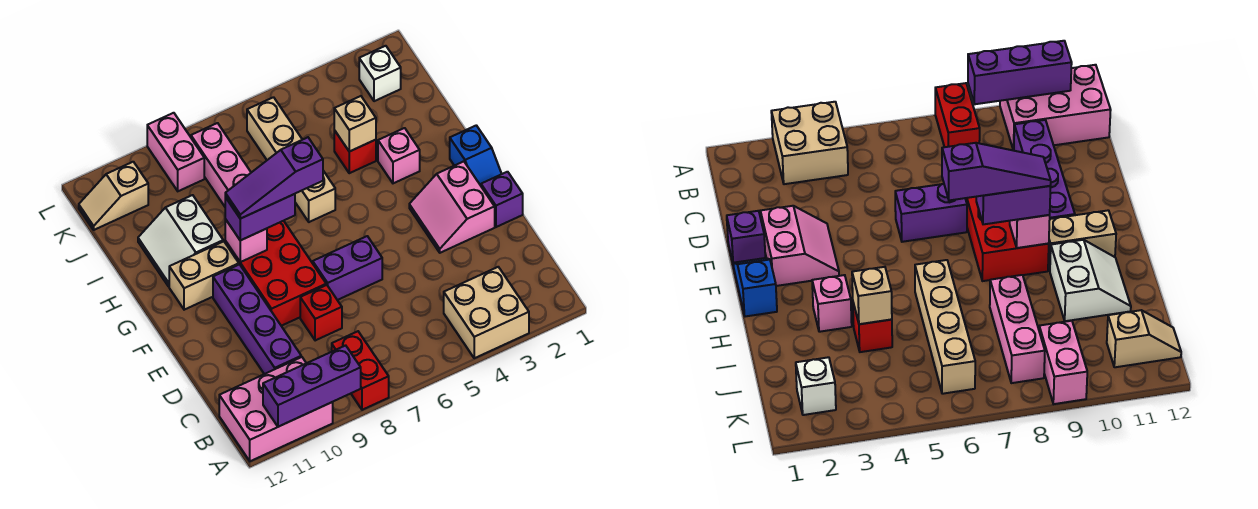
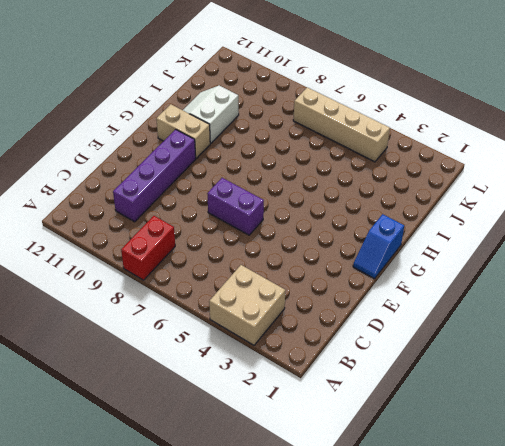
tan 1x4 brick [293,87,390,162] -> tan 1x4 brick turned to [247,97,335,222]
none -> pink 2x3 brick [219,357,333,461]
none -> red 1x1 brick [300,285,342,341]
none -> purple 1x1 brick [481,172,523,227]

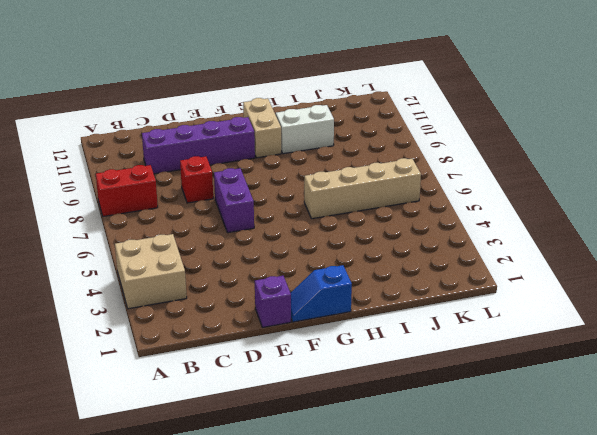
none -> pink 2x3 brick [219,357,333,461]
none -> pink 2x2 slope [409,161,495,253]
none -> red 2x3 brick [225,221,326,326]

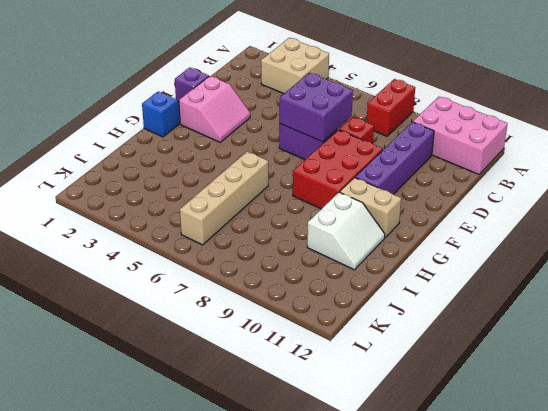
purple 2x2 brick [279,73,353,142] -> none
none -> pink 1x1 brick [378,128,420,183]
none -> red 1x1 brick [334,130,376,173]
none -> pink 1x3 brick [191,123,251,206]

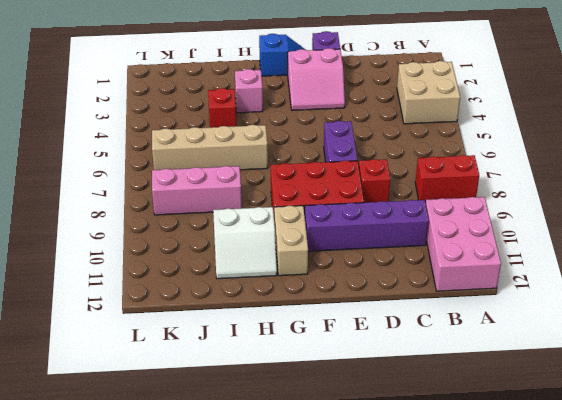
none -> white 1x1 brick [359,46,401,101]
none -> pink 1x2 brick [147,113,204,191]
none -> tan 1x2 slope [79,162,148,230]

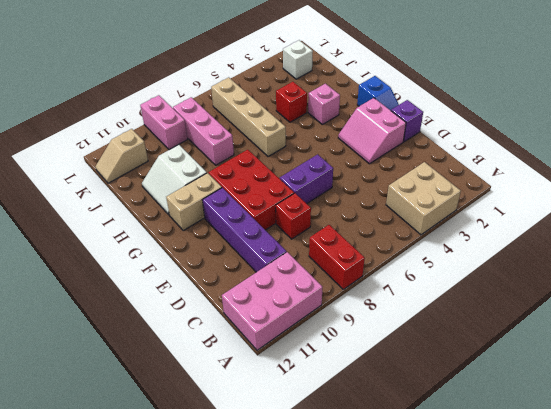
none -> purple 1x3 brick [263,345,361,427]
none -> pink 1x1 brick [225,219,267,262]
none -> tan 1x1 brick [334,96,376,152]

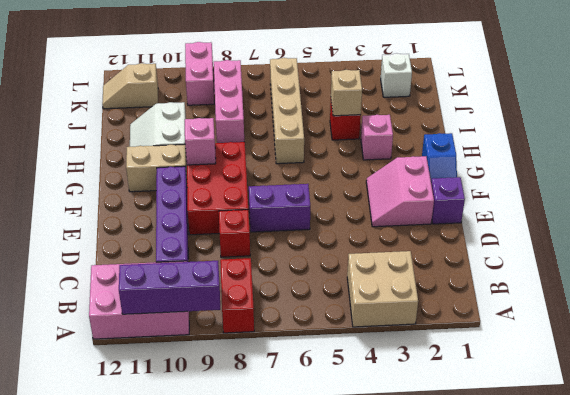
none -> purple 1x2 brick [225,194,295,240]
none -> purple 1x3 slope [225,137,323,219]

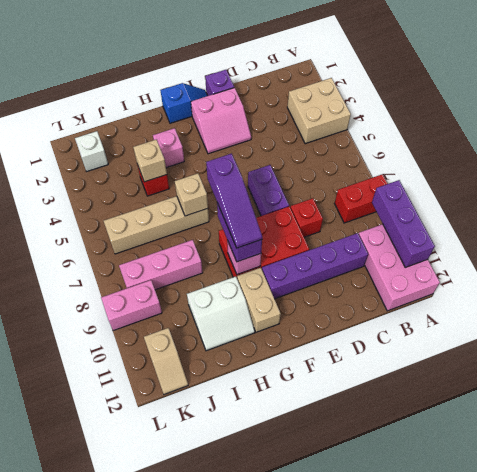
tan 1x1 brick [175,173,208,216] -> none

